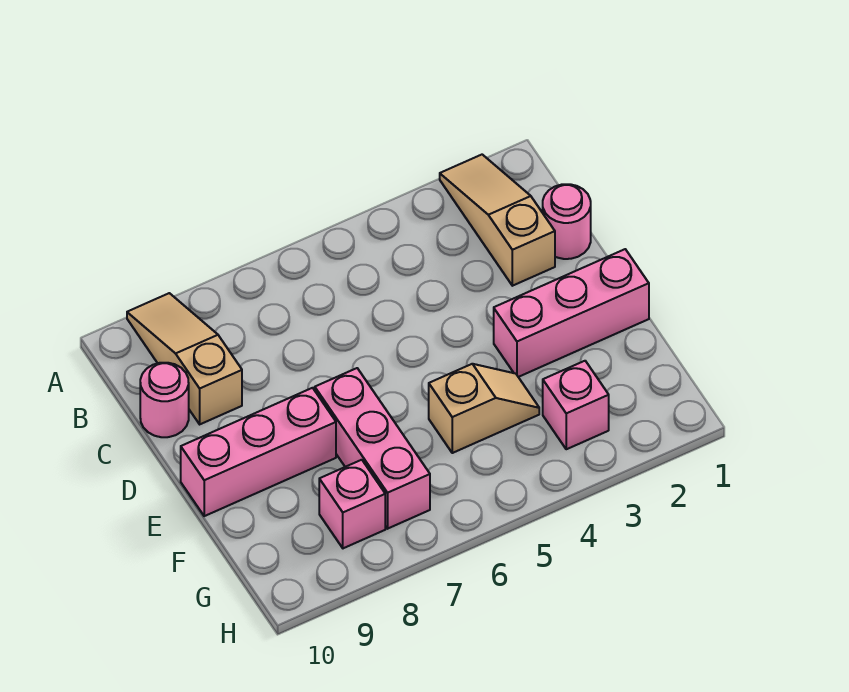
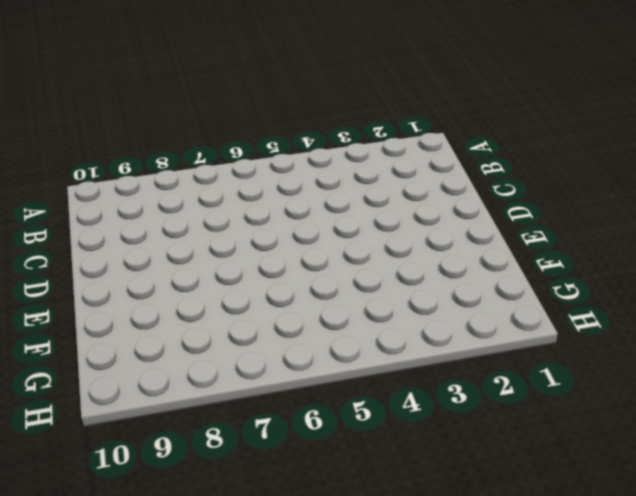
none -> tan 1x3 slope [440,155,555,286]
none -> tan 1x3 slope [127,293,242,424]

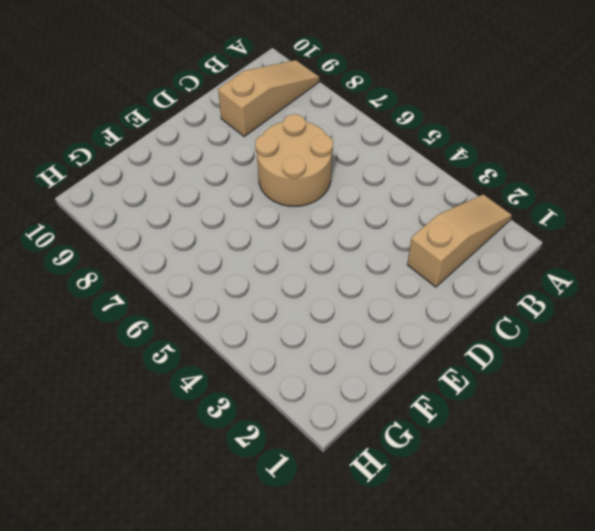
tan 2x2 round brick [255,114,333,206] -> none
none -> pink 1x1 round brick [543,184,591,259]
none -> pink 1x1 round brick [140,363,189,437]

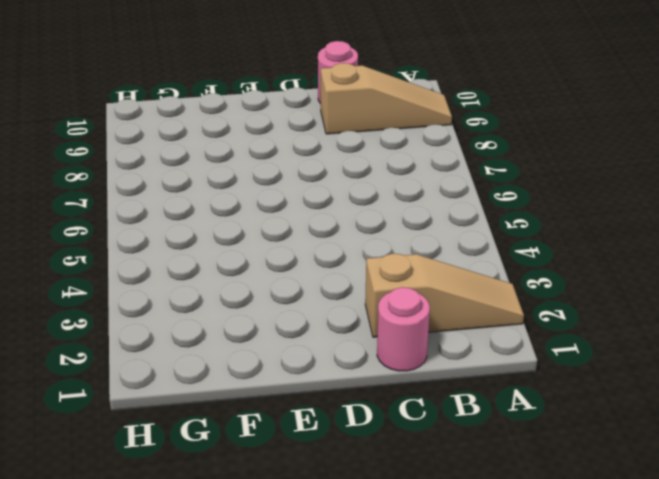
none -> pink 1x3 brick [494,249,649,377]
none -> pink 1x3 brick [315,368,430,529]

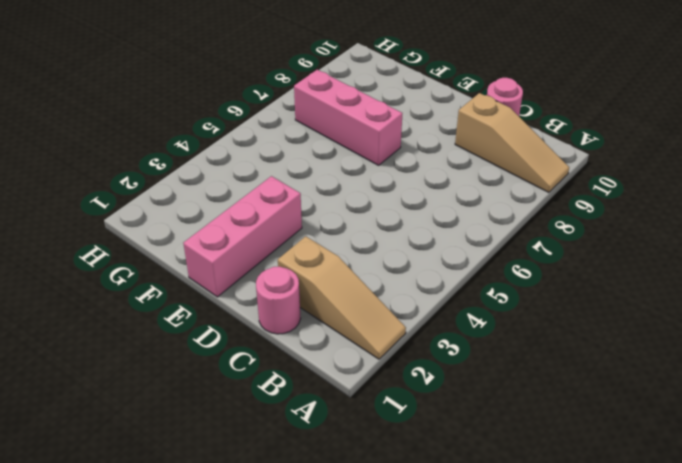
none -> pink 1x3 brick [181,388,336,516]
none -> tan 1x2 slope [429,364,539,453]

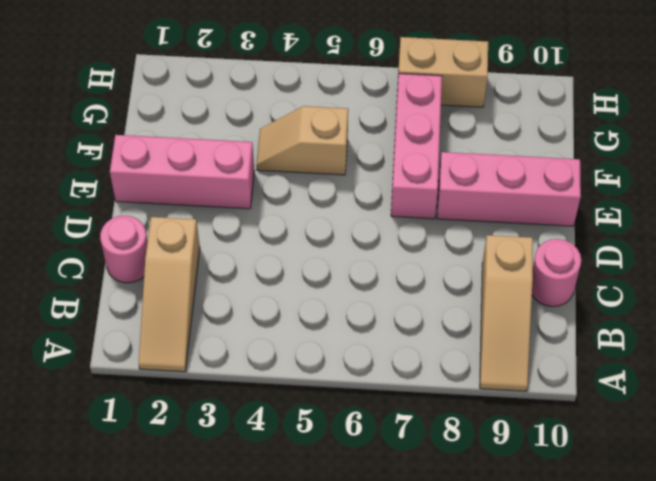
tan 1x2 brick [397,37,488,107] -> none
none -> pink 1x1 brick [543,361,609,449]
none -> pink 1x1 brick [319,460,385,548]

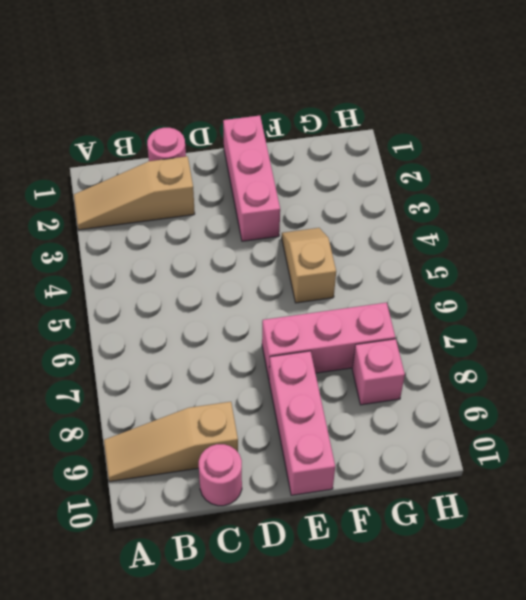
none -> pink 1x1 brick [543,361,609,449]

